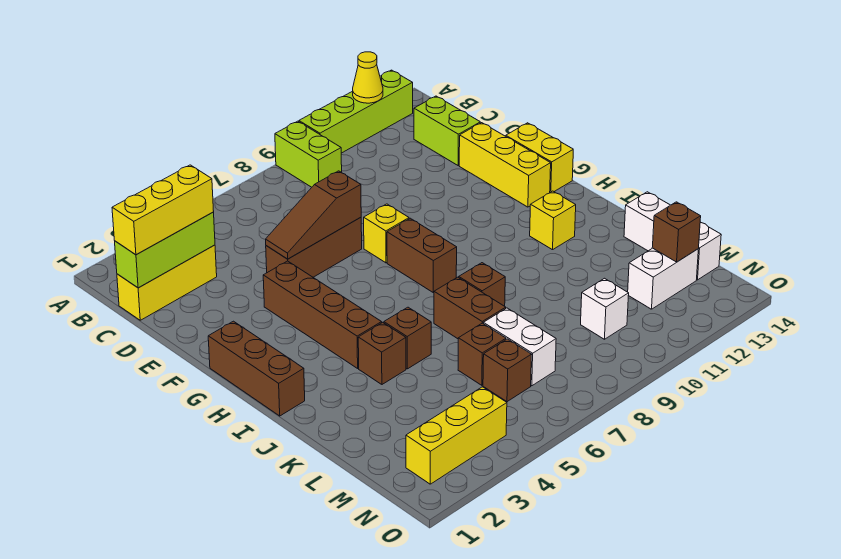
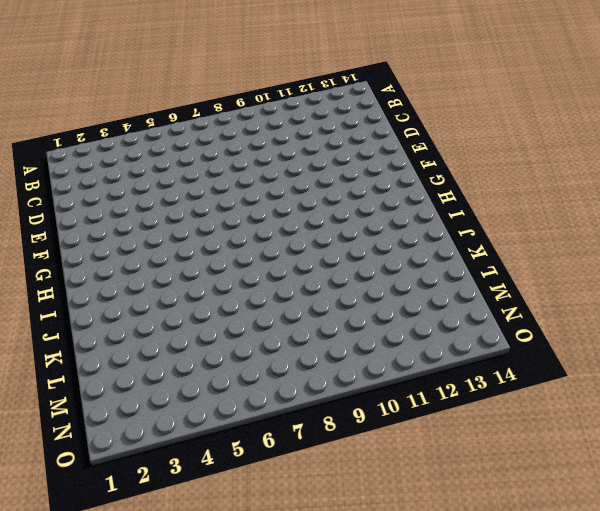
none -> lime 1x2 brick [275,121,342,187]
none -> lime 1x4 brick [299,70,413,153]
none -> yellow 1x3 brick [117,245,217,320]

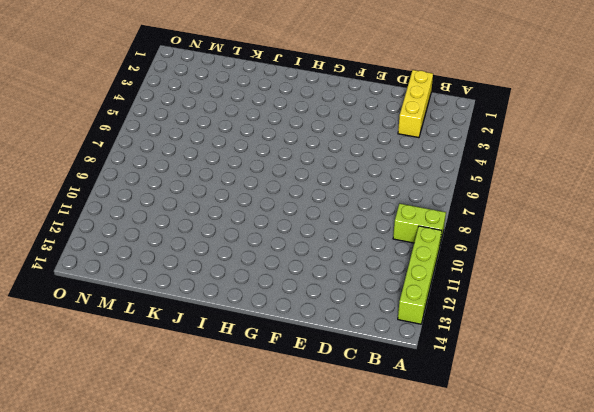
none -> lime 1x2 brick [414,96,480,165]
none -> brown 1x3 brick [266,217,362,277]
none -> yellow 1x3 brick [459,123,551,207]

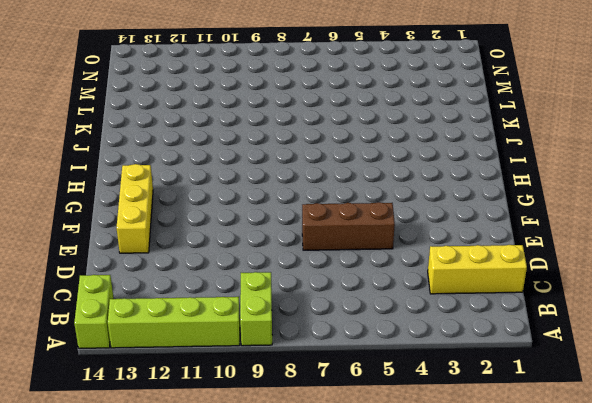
lime 1x2 brick [74,275,114,348] -> lime 1x2 brick moved to [414,96,480,165]
none -> brown 1x4 brick [263,261,382,368]
none -> yellow 1x1 brick [364,204,409,263]
none -> yellow 1x2 brick [506,123,573,192]

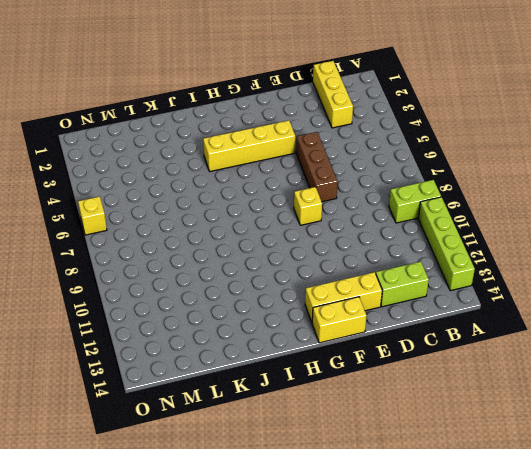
yellow 1x4 brick [203,120,295,171] -> brown 1x4 brick [263,261,382,368]
yellow 1x1 brick [78,196,107,235] -> yellow 1x1 brick moved to [530,191,576,250]
none -> brown 1x3 brick [208,321,305,416]
none -> brown 1x2 brick [387,218,457,293]
none -> brown 1x1 brick [358,322,406,384]

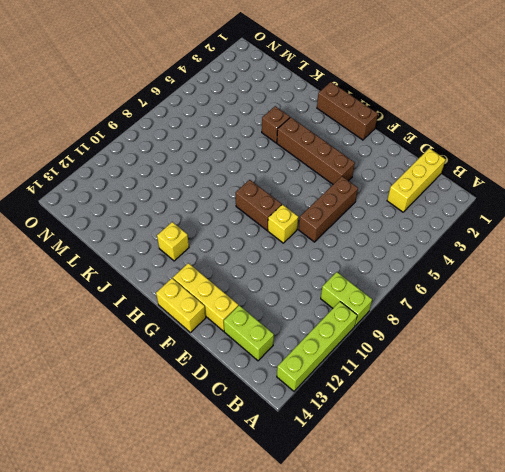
none -> brown 1x1 brick [384,307,431,369]
none -> brown 1x2 brick [434,277,506,339]
none -> brown 1x1 brick [459,263,505,306]

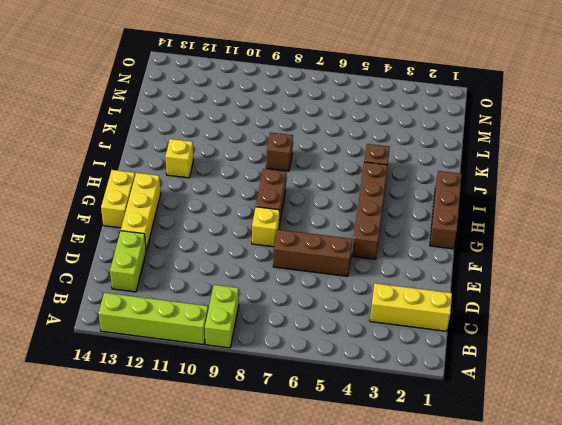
none -> brown 1x1 brick [384,307,431,369]
none -> brown 1x2 brick [434,277,506,339]
none -> white 1x3 brick [624,192,721,280]

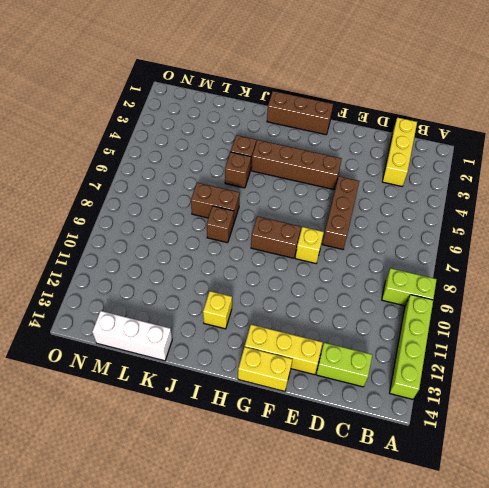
none -> brown 1x1 brick [458,323,506,385]
none -> white 1x2 brick [483,308,556,386]
none -> brown 1x1 brick [483,339,532,402]

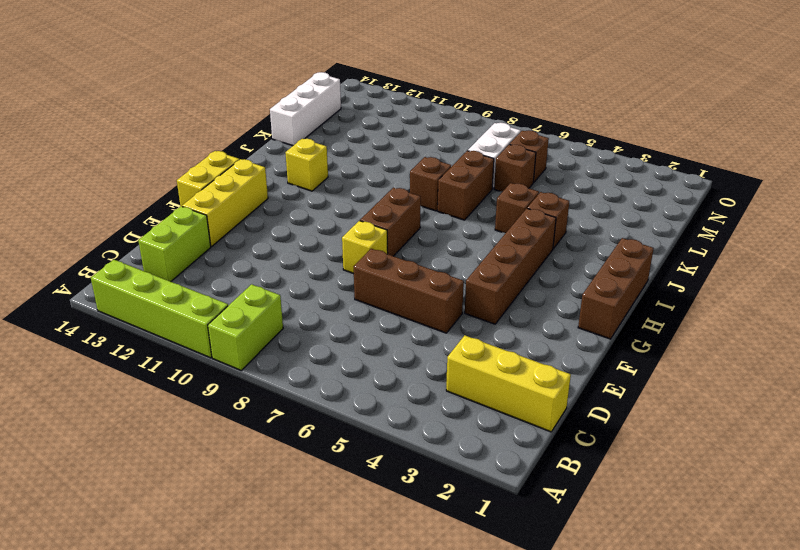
none -> white 1x1 brick [581,278,629,339]
none -> white 1x2 brick [628,248,698,309]
none -> yellow 1x3 brick [406,387,507,484]

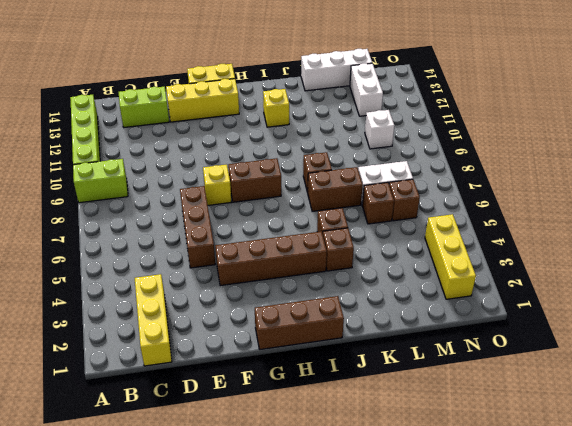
none -> yellow 1x1 cone [353,52,383,103]
none -> lime 1x3 brick [115,212,215,288]
none -> brown 1x3 slope [266,171,361,259]

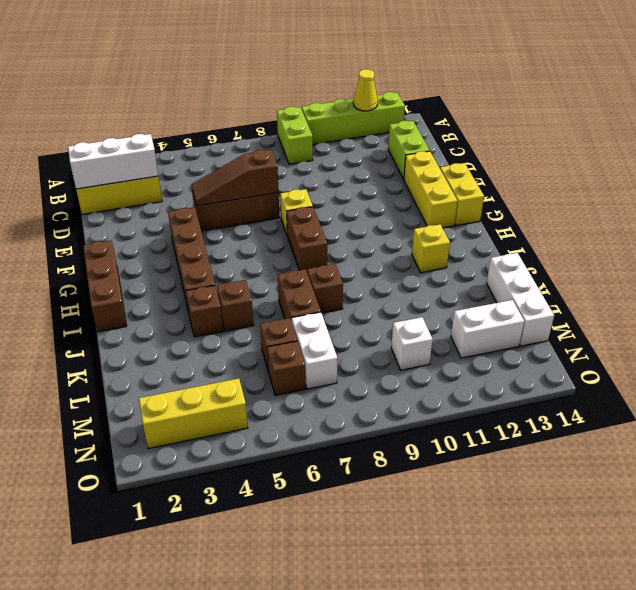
white 1x3 brick [68,134,158,189] -> lime 1x3 brick [115,212,215,288]
none -> brown 1x1 brick [652,202,701,262]
none -> yellow 1x3 brick [112,165,214,255]

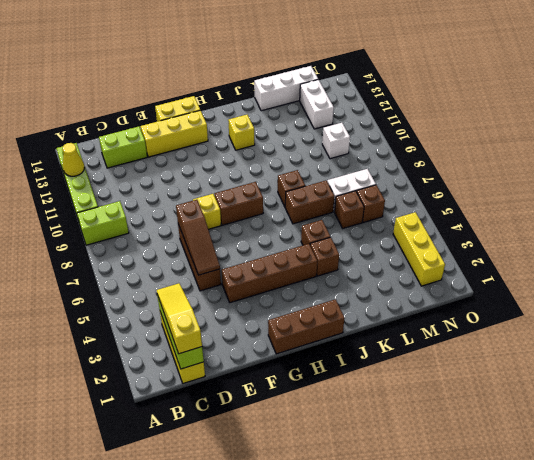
yellow 1x3 slope [157,283,202,354] -> yellow 1x3 brick [112,165,214,255]
none -> brown 1x1 brick [652,202,701,262]

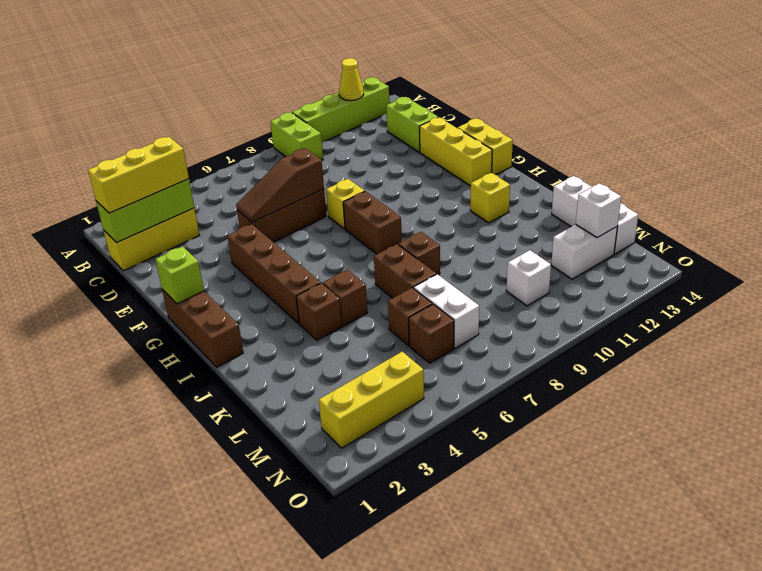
lime 1x1 brick [155,246,204,304] -> none
white 1x1 brick [576,183,621,238] -> brown 1x1 brick [652,202,701,262]

